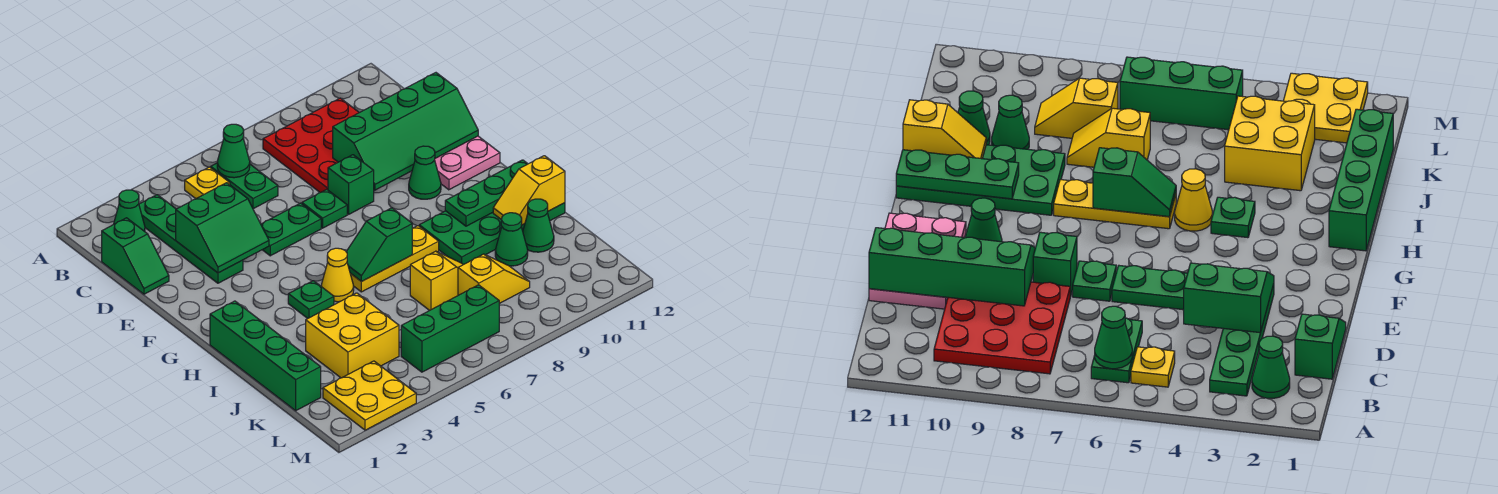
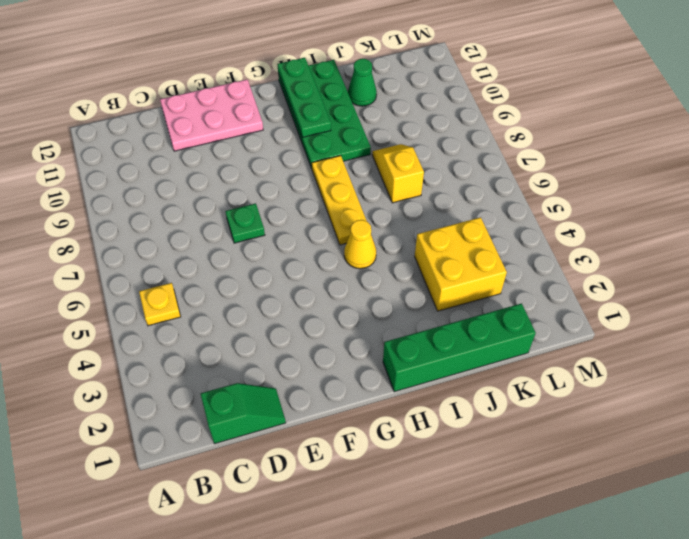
none -> green 1x1 cone [114,190,145,232]
none -> green 1x4 plate [139,195,243,283]
none -> green 1x2 plate [210,163,278,209]

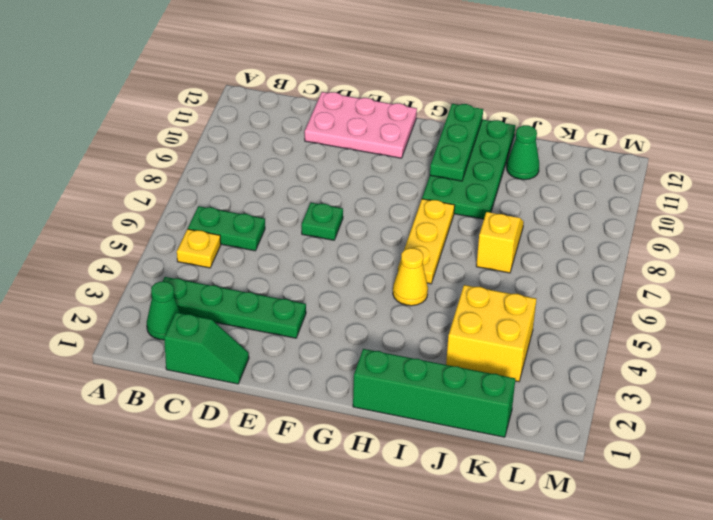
none -> red 3x3 plate [263,98,359,193]
none -> green 1x2 plate [261,203,321,256]
none -> green 1x1 brick [328,155,374,214]

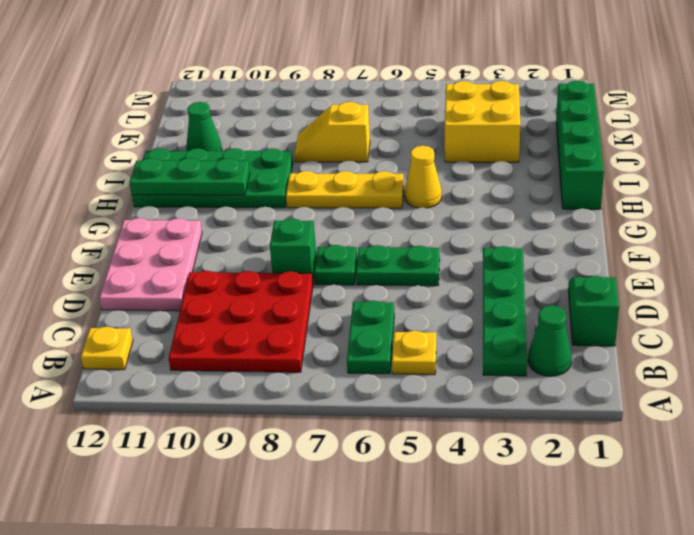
yellow 1x1 plate [81,327,133,370] -> none
none -> green 1x1 cone [409,146,441,199]
none -> green 1x1 plate [288,281,334,319]
none -> green 1x1 cone [495,213,528,266]

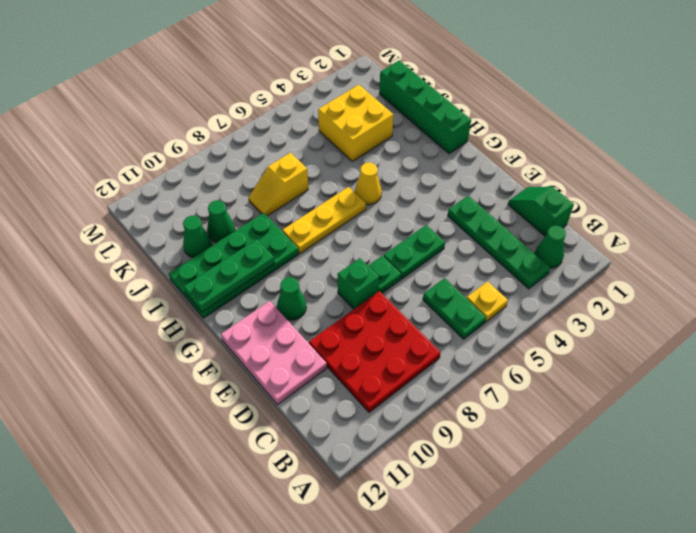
none -> green 1x1 plate [288,281,334,319]
none -> yellow 1x2 slope [458,254,530,304]
none -> yellow 2x2 plate [323,361,416,430]

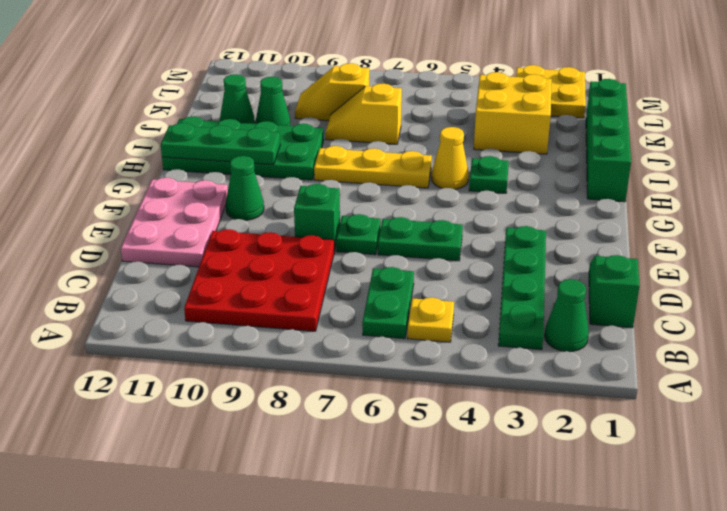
none -> green 1x3 brick [401,285,499,372]
none -> green 1x1 cone [217,124,250,178]
none -> green 2x2 slope [176,183,269,273]

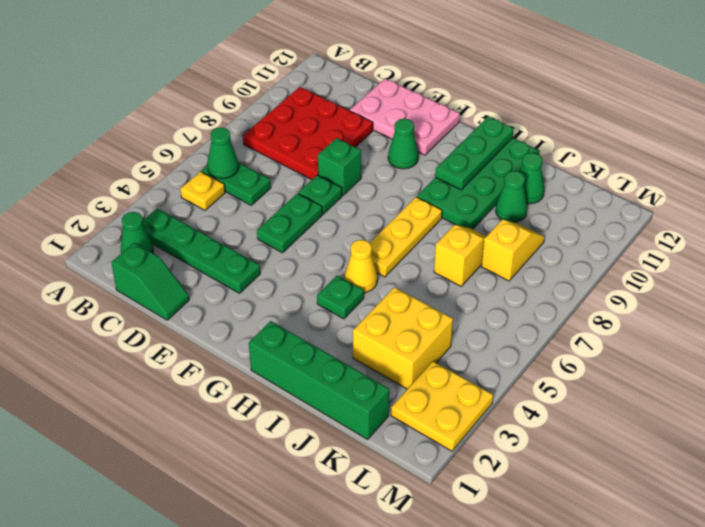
none -> green 1x3 brick [401,285,499,372]
none -> green 2x2 slope [176,183,269,273]
none -> green 2x4 slope [333,73,478,190]

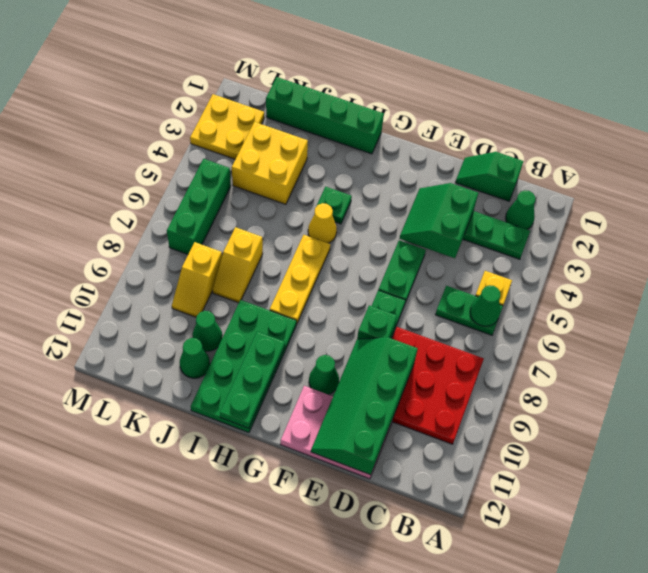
none -> green 1x2 slope [346,208,412,282]
none -> yellow 1x2 slope [493,156,565,225]

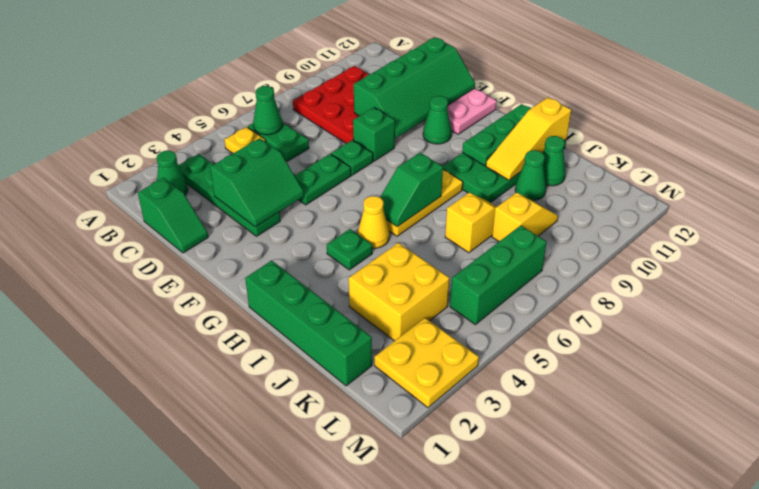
yellow 1x3 slope [486,97,571,180] -> yellow 1x2 slope [493,156,565,225]

